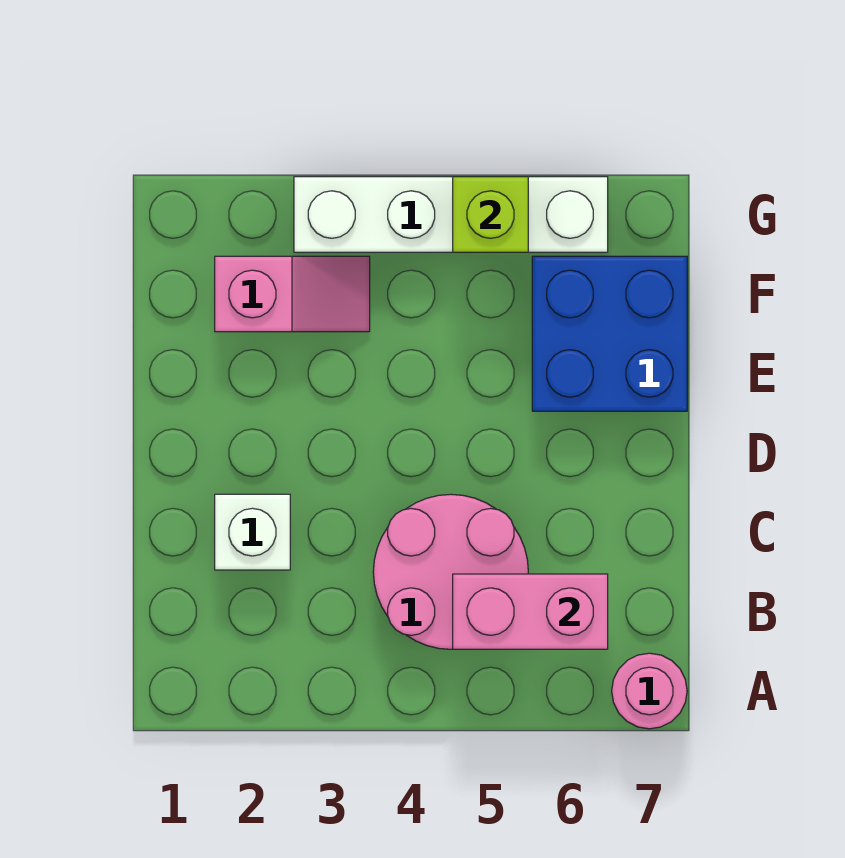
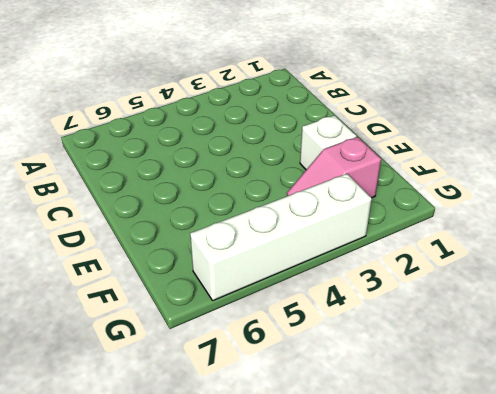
white 1x1 brick [300,115,356,170] -> white 1x1 brick moved to [215,494,290,570]
none -> pink 1x1 round brick [612,653,687,729]
none -> pink 2x2 round brick [373,494,528,649]

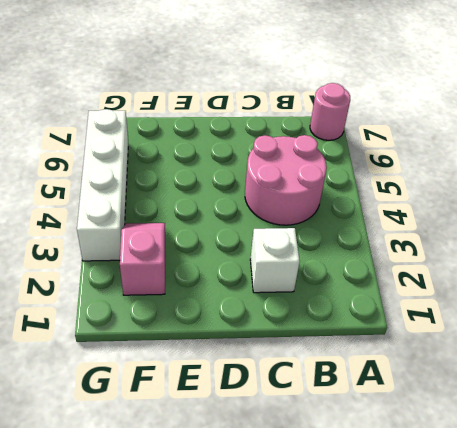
none -> blue 2x2 brick [532,256,687,411]
none -> pink 1x2 brick [453,574,608,649]

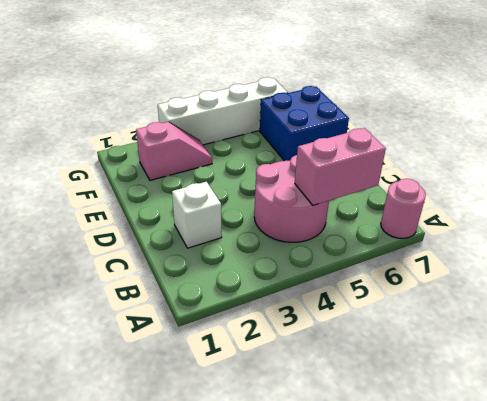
none -> lime 1x1 brick [453,177,528,252]

